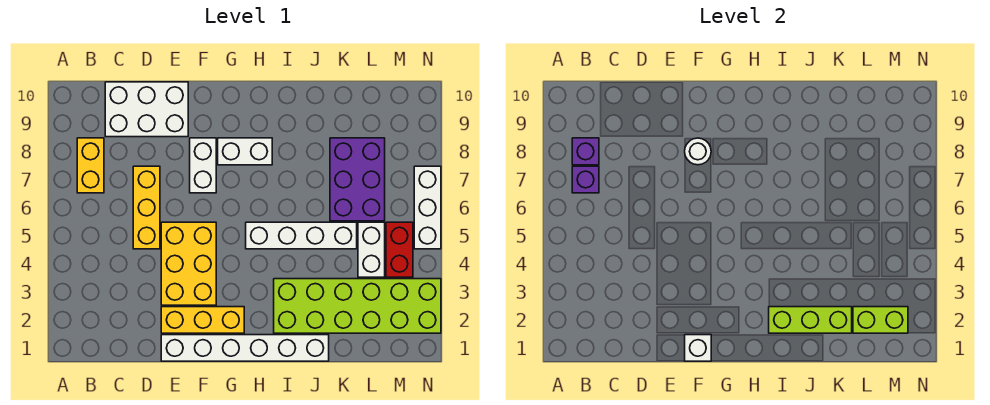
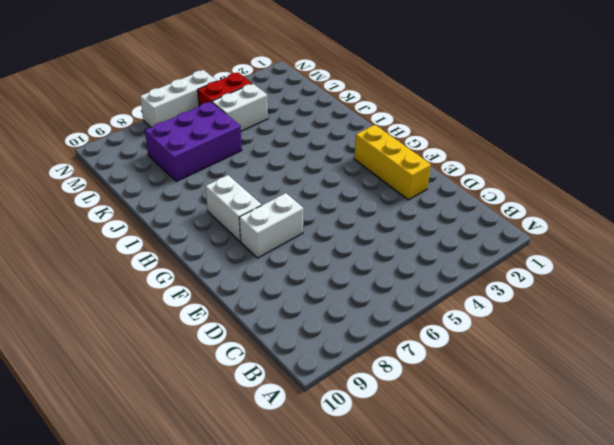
none -> yellow 1x2 brick [77,138,104,193]
none -> white 2x3 brick [105,82,188,137]
none -> yellow 1x3 brick [133,166,160,249]

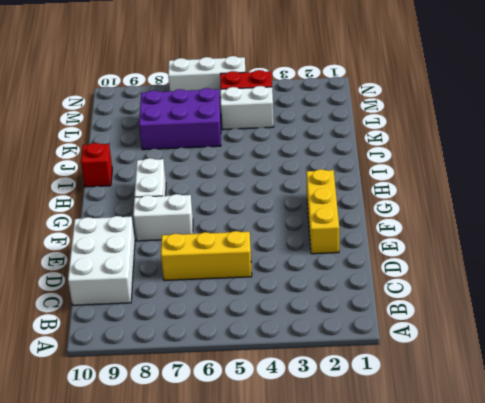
red 1x1 brick [81,143,112,187] -> none
none -> yellow 1x2 brick [77,138,104,193]
none -> white 1x6 brick [161,335,329,361]
none -> yellow 2x3 brick [161,222,216,305]

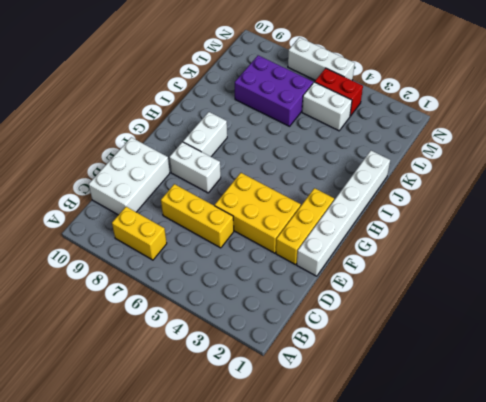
none -> white 1x4 brick [246,222,357,249]
none -> lime 2x6 brick [274,279,441,333]
none -> purple 1x1 brick [572,166,599,193]

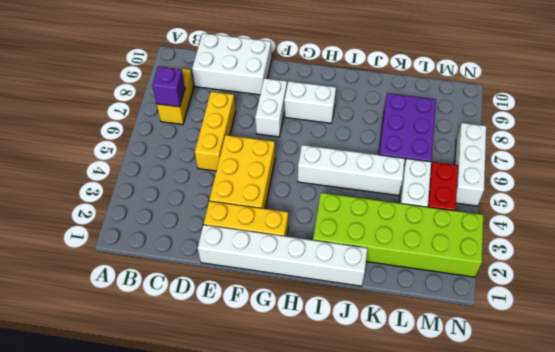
none -> purple 1x1 brick [572,138,599,165]
none -> white 1x1 brick [685,335,711,361]
none -> white 1x1 round brick [685,138,711,165]

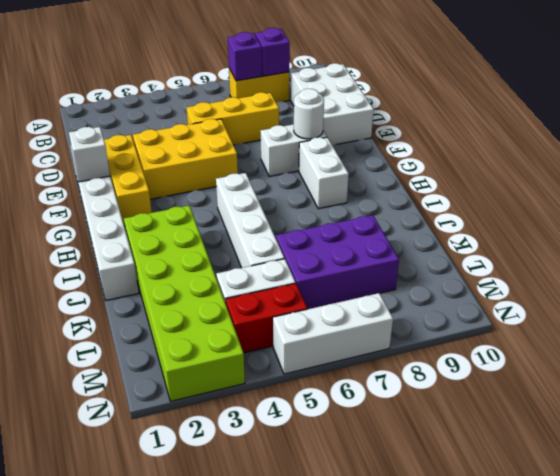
none -> lime 1x3 brick [769,307,852,333]
none -> lime 1x2 brick [853,307,908,333]

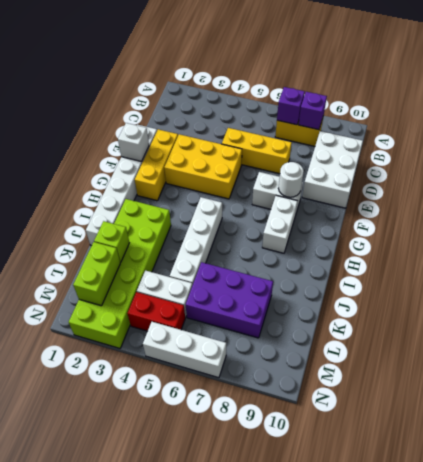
lime 1x1 brick [94,221,129,262] -> lime 1x3 brick [769,307,852,333]

